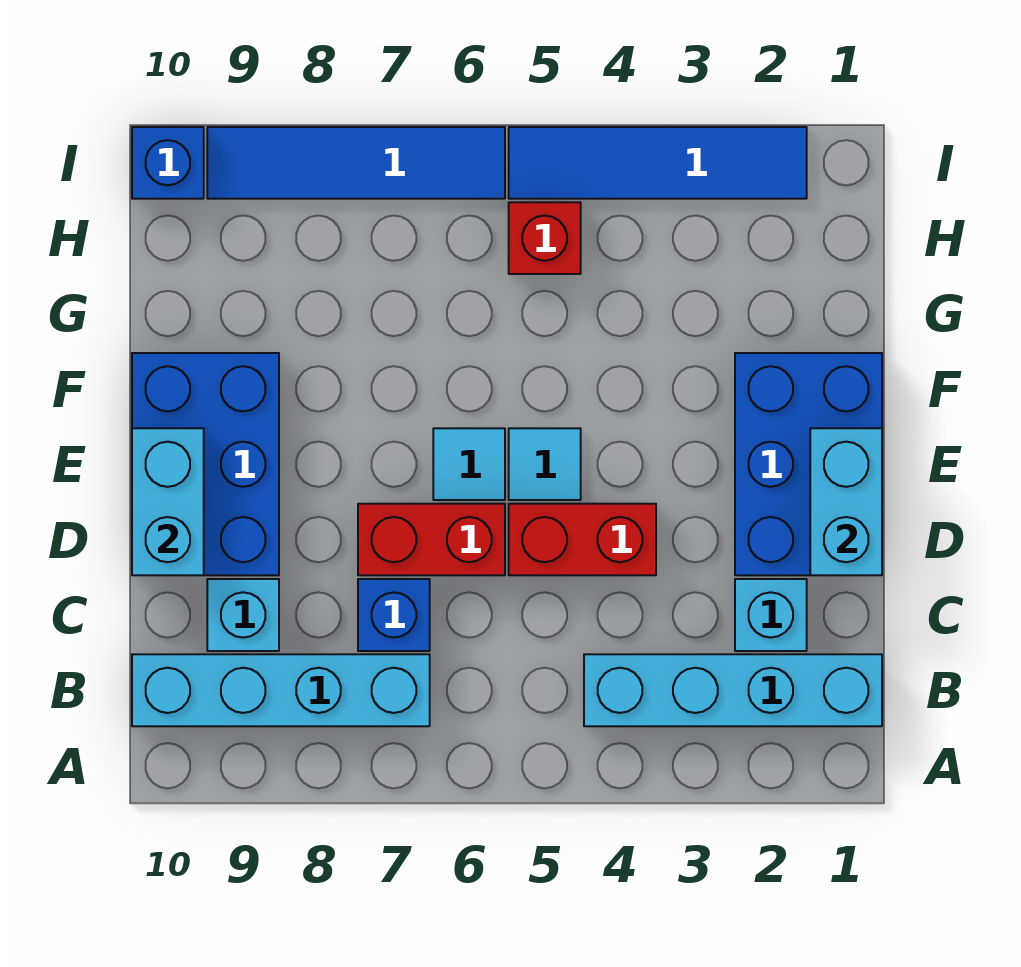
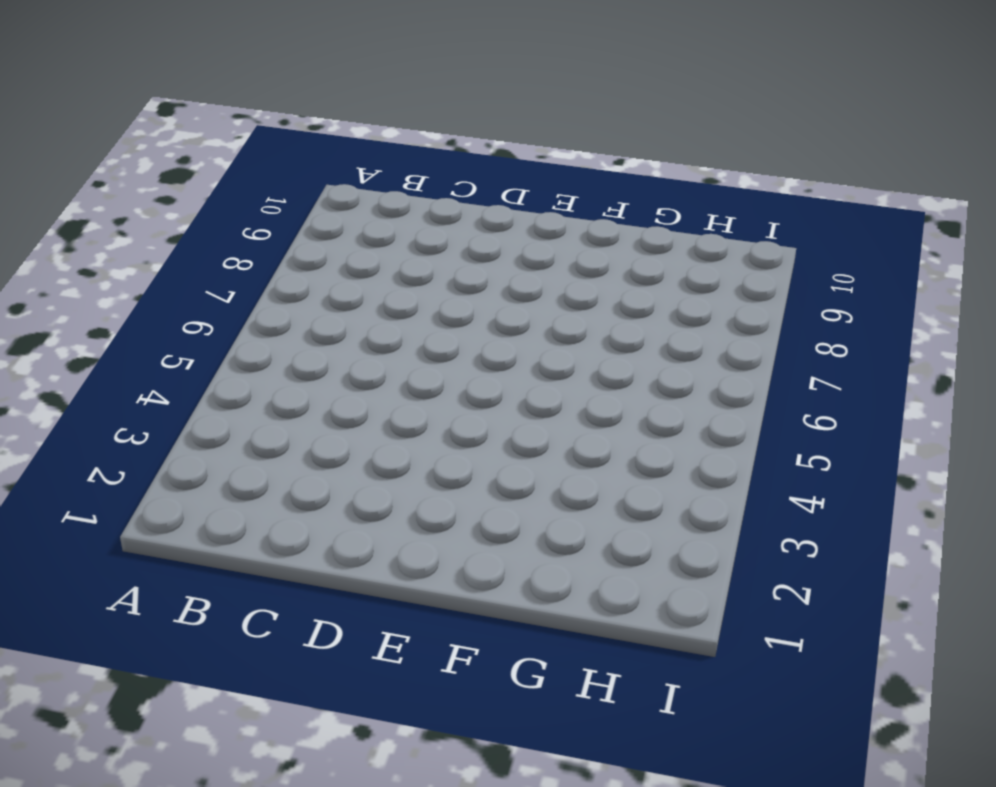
none -> cyan 1x4 brick [584,654,882,726]
none -> cyan 1x4 brick [132,654,430,726]
none -> cyan 1x1 brick [735,579,807,651]

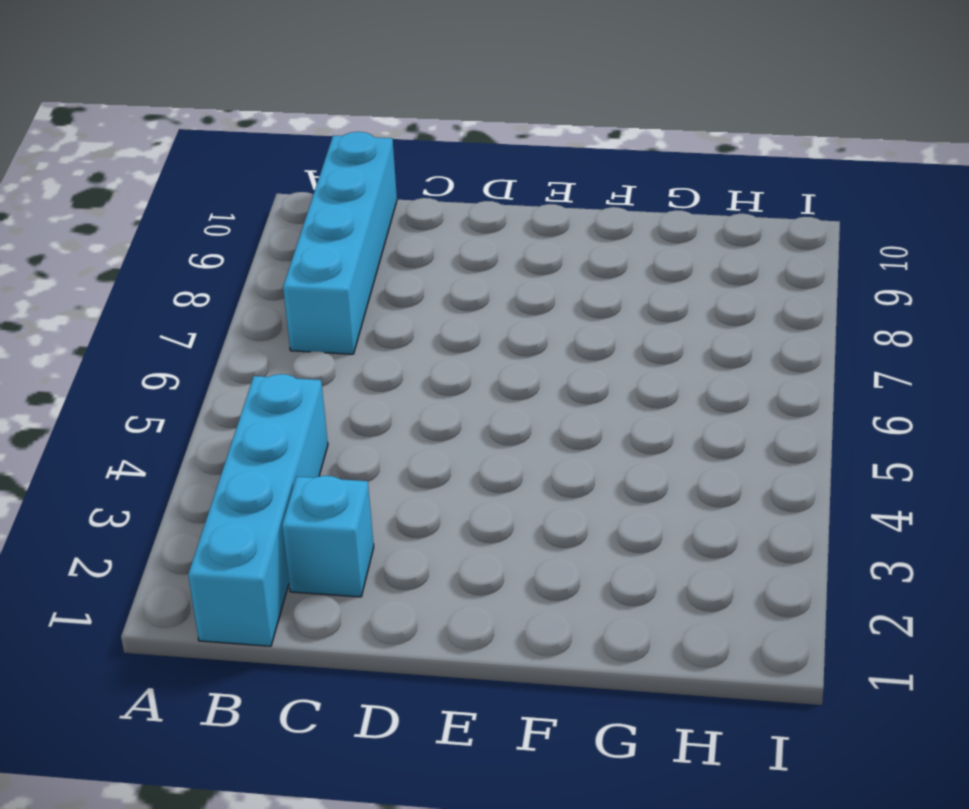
none -> blue 1x1 brick [358,579,430,651]
none -> cyan 1x1 brick [207,579,279,651]
none -> blue 2x3 brick [735,353,882,575]

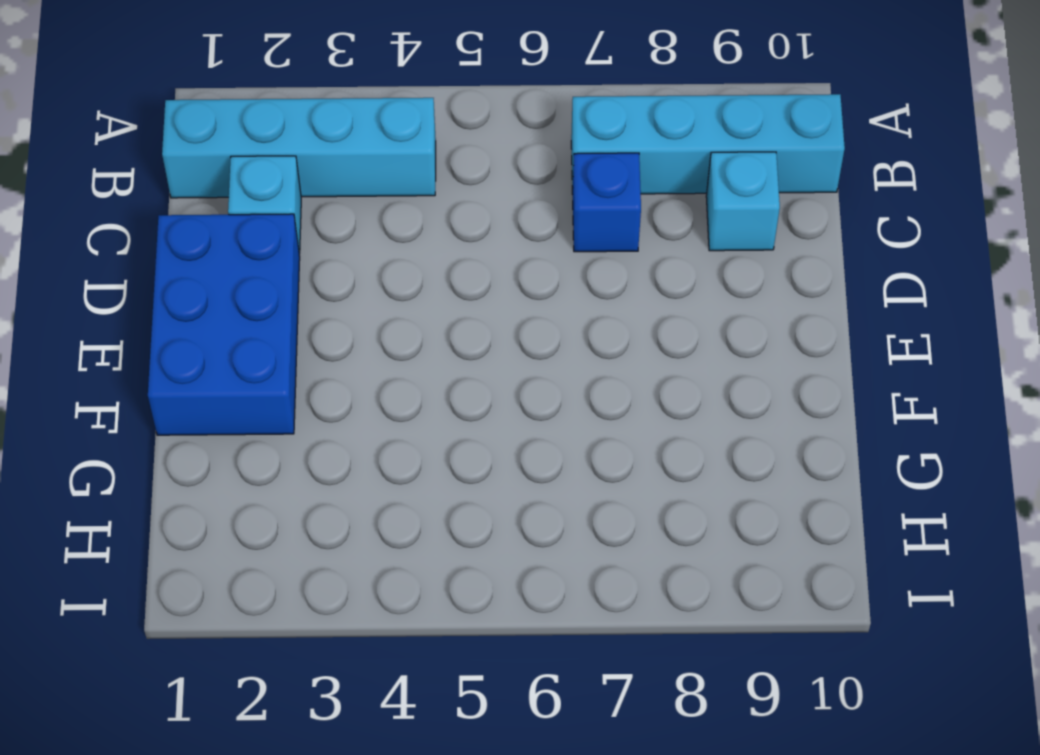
none -> red 1x2 brick [509,504,656,575]
none -> red 1x2 brick [358,504,505,575]
none -> blue 2x3 brick [132,353,279,575]

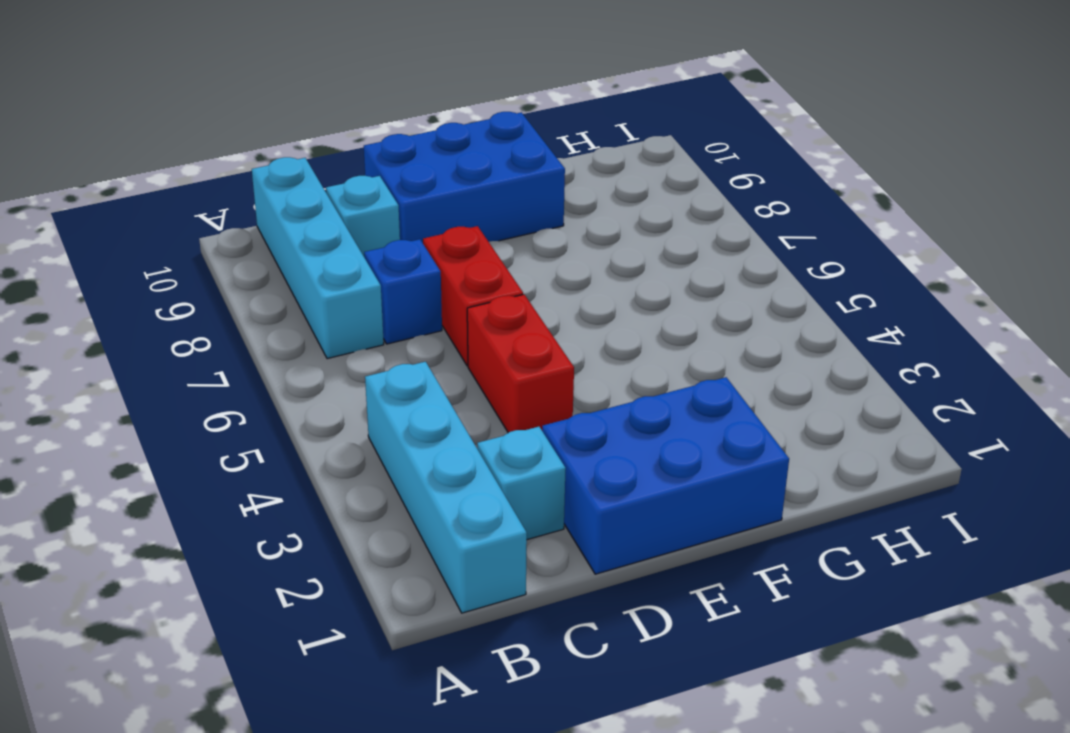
none -> cyan 1x1 tile [509,428,581,500]
none -> cyan 1x1 tile [433,428,505,500]
none -> red 1x1 brick [509,202,581,274]

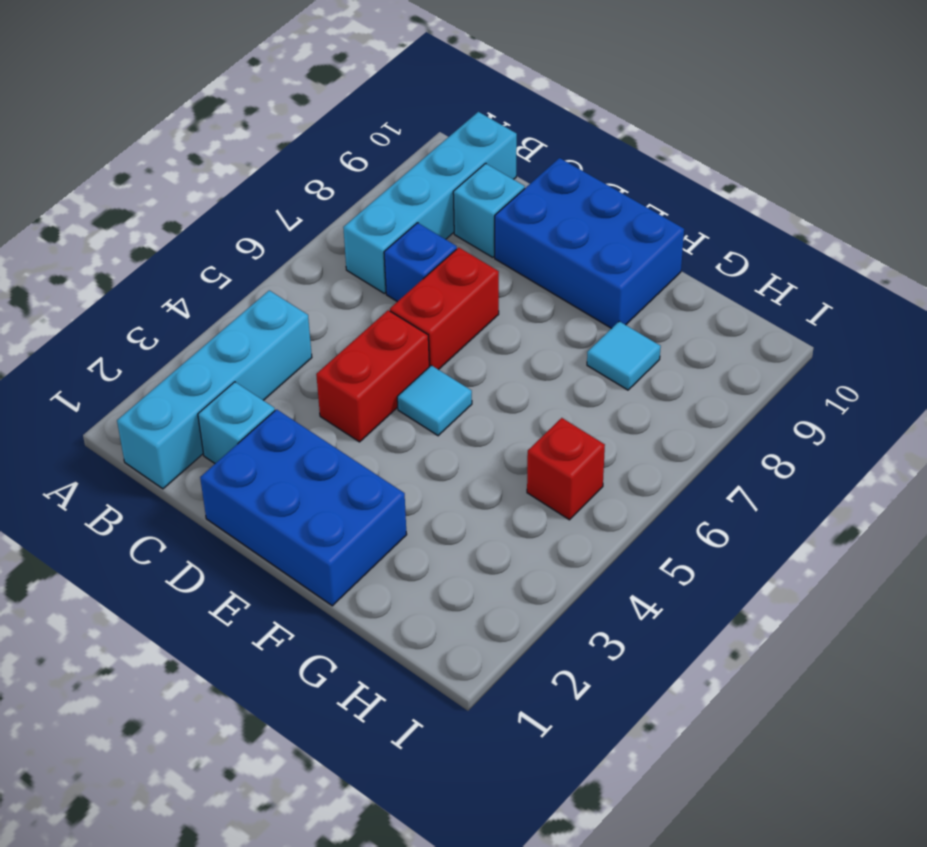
cyan 1x1 tile [587,321,661,390] -> cyan 1x1 tile moved to [433,428,505,500]
none -> blue 1x4 tile [509,127,807,199]
none -> blue 1x4 tile [207,127,505,199]
none -> blue 1x1 brick [132,127,204,199]

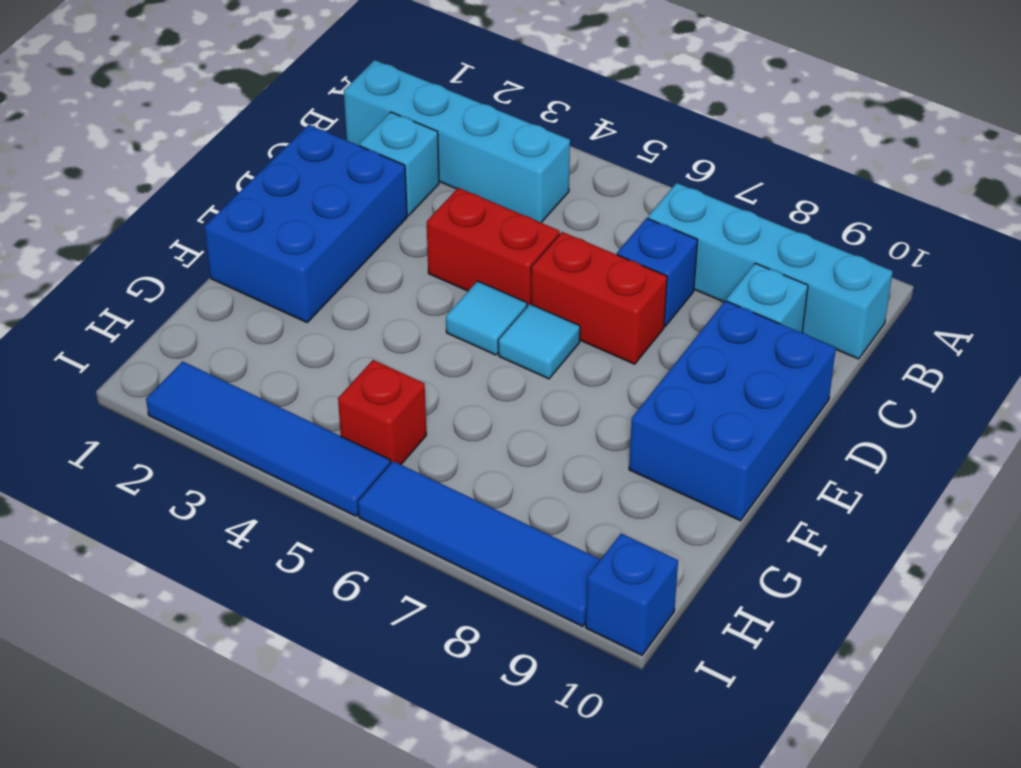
none -> cyan 1x2 brick [810,428,882,575]
none -> cyan 1x2 brick [132,428,204,575]

